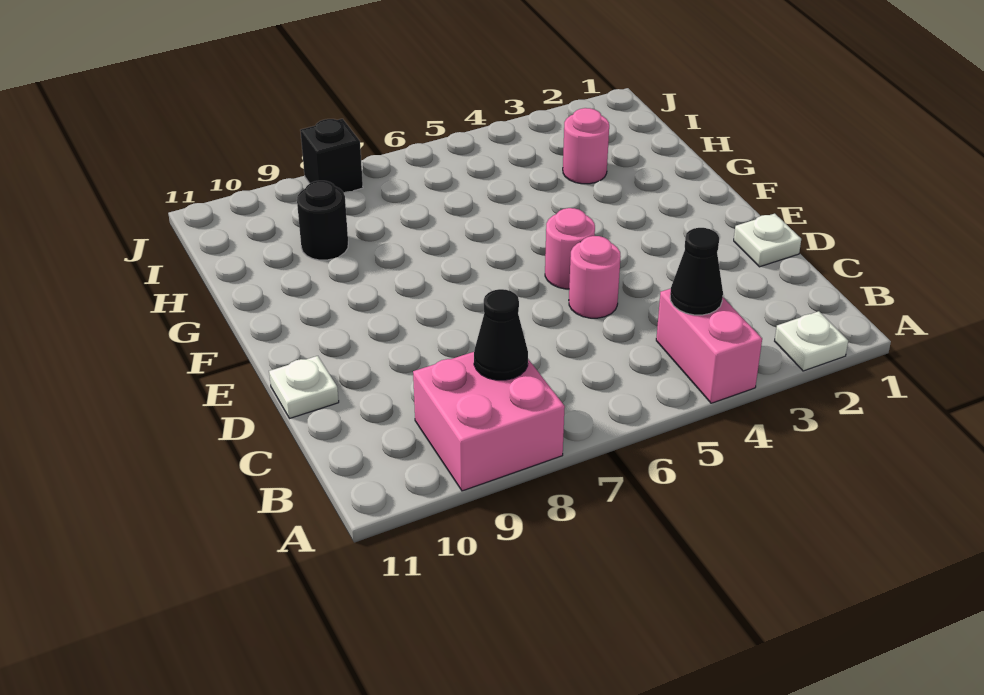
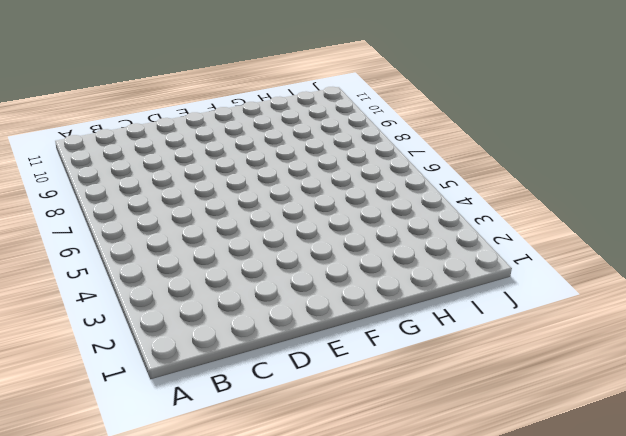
none -> white 1x1 plate [775,311,848,371]
none -> pink 1x2 brick [656,289,762,403]
none -> pink 2x2 brick [413,352,565,491]

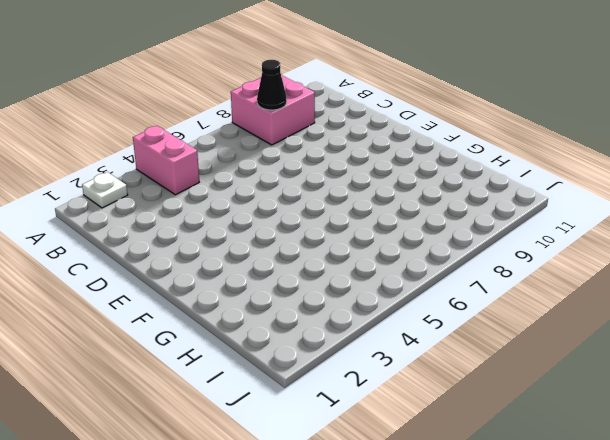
none -> white 1x1 plate [734,214,801,267]
none -> pink 1x1 round brick [569,236,621,318]
none -> white 1x1 plate [269,356,339,418]

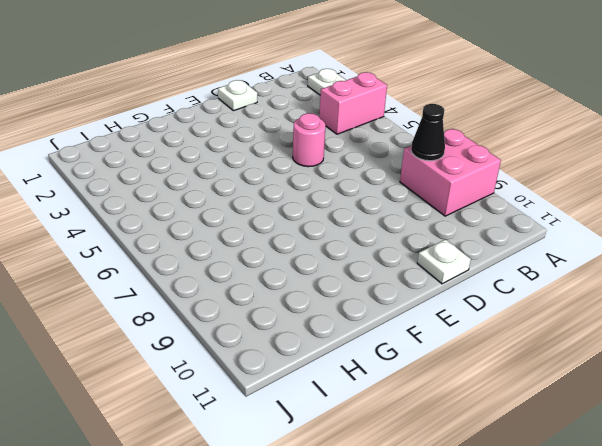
none -> pink 1x1 round brick [545,208,595,289]
none -> pink 1x1 round brick [563,108,609,184]
none -> black 1x1 round brick [297,181,348,260]

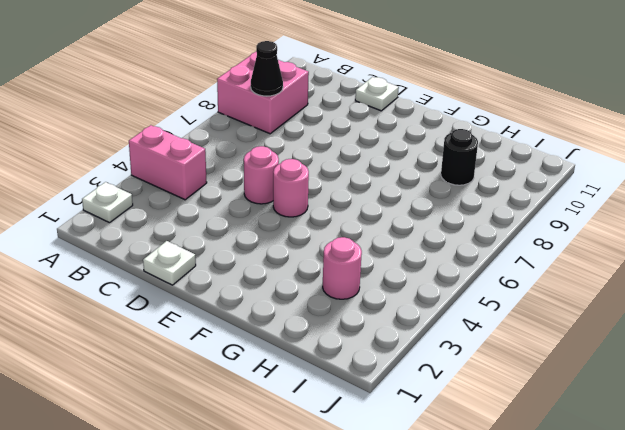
none -> black 1x1 brick [300,119,363,192]
none -> black 1x1 cone [670,228,723,315]

